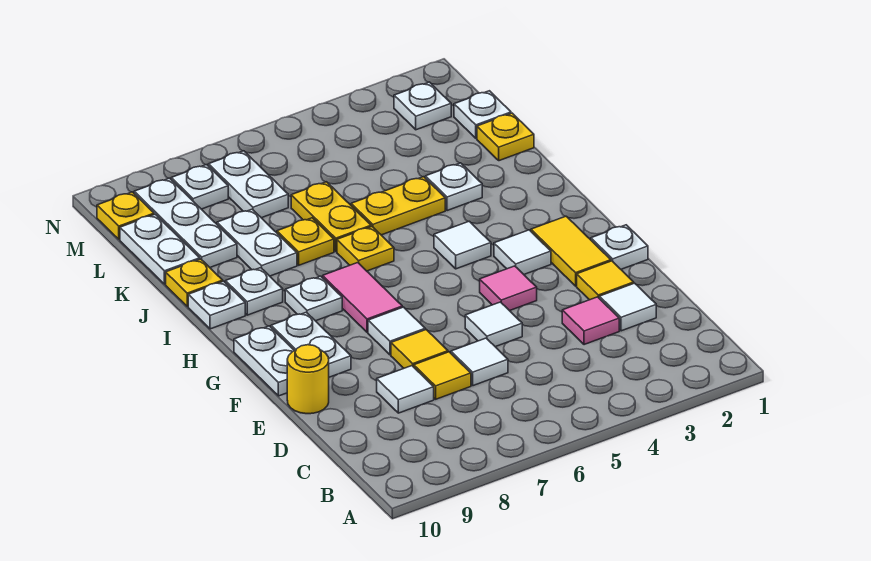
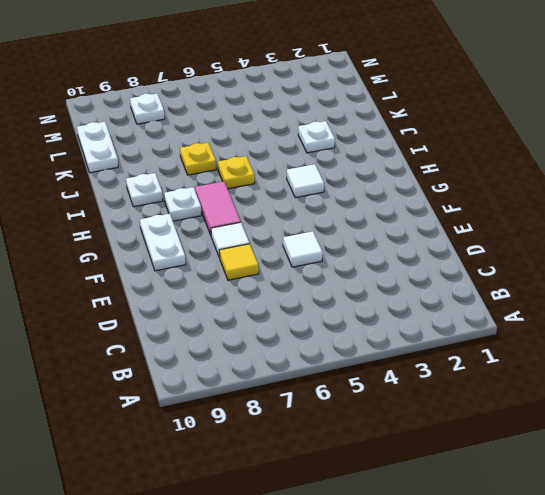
none -> white 1x1 tile [599,283,656,331]
none -> pink 1x1 tile [562,297,619,345]
none -> white 1x1 tile [451,338,508,386]
none -> yellow 1x1 tile [414,352,471,399]

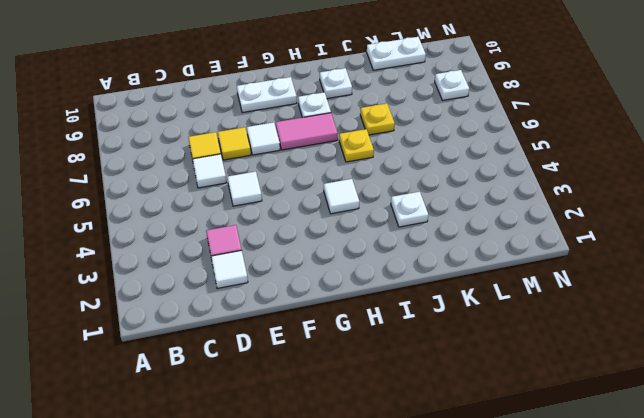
none -> white 1x1 tile [377,366,434,413]
none -> yellow 1x1 tile [577,261,634,300]
none -> yellow 1x1 round brick [287,345,329,414]
none -> white 1x1 plate [591,225,648,269]

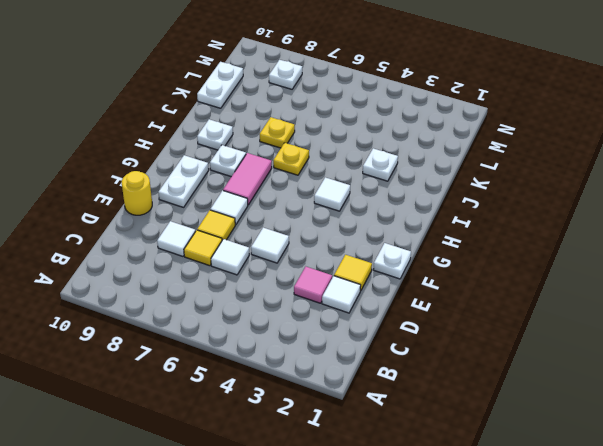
none -> yellow 1x2 tile [531,216,611,286]
none -> pink 1x1 tile [480,266,537,311]
none -> white 1x2 plate [234,326,294,396]
none -> white 1x1 tile [494,230,551,274]

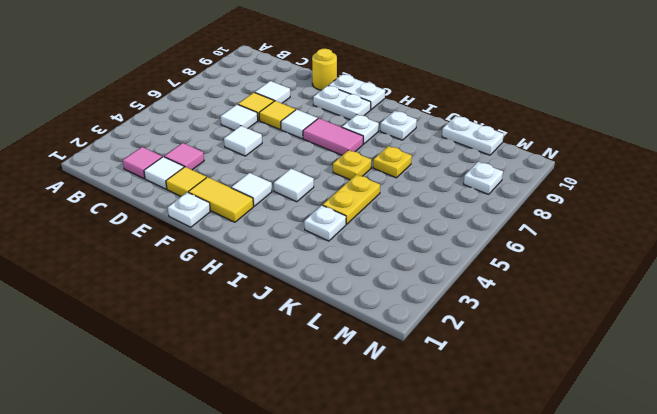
pink 1x1 tile [123,147,162,179] -> pink 1x1 tile moved to [480,266,537,311]
none -> white 1x1 plate [188,281,245,329]
none -> yellow 1x2 plate [291,182,371,252]
none -> white 1x2 plate [217,209,297,276]
none -> yellow 1x1 plate [166,259,223,307]

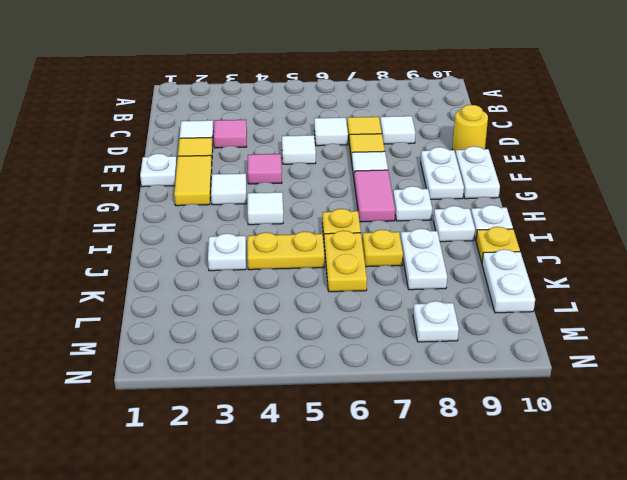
none -> yellow 1x1 plate [477,113,534,161]
none -> white 1x3 plate [134,178,237,267]
none -> white 1x1 plate [454,91,511,138]
none -> white 1x2 plate [208,151,288,218]

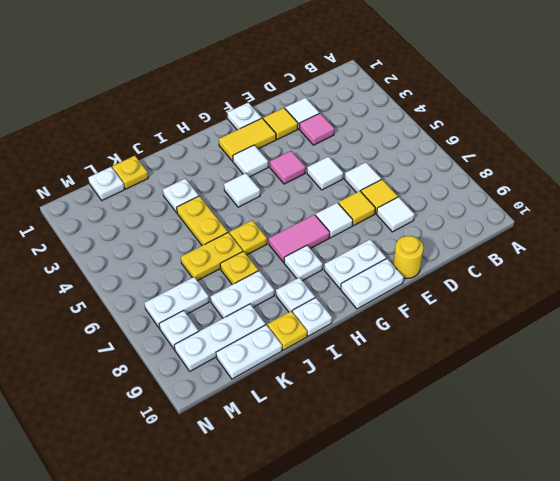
none -> white 1x1 plate [394,82,451,130]
none -> yellow 1x1 plate [97,192,154,239]

